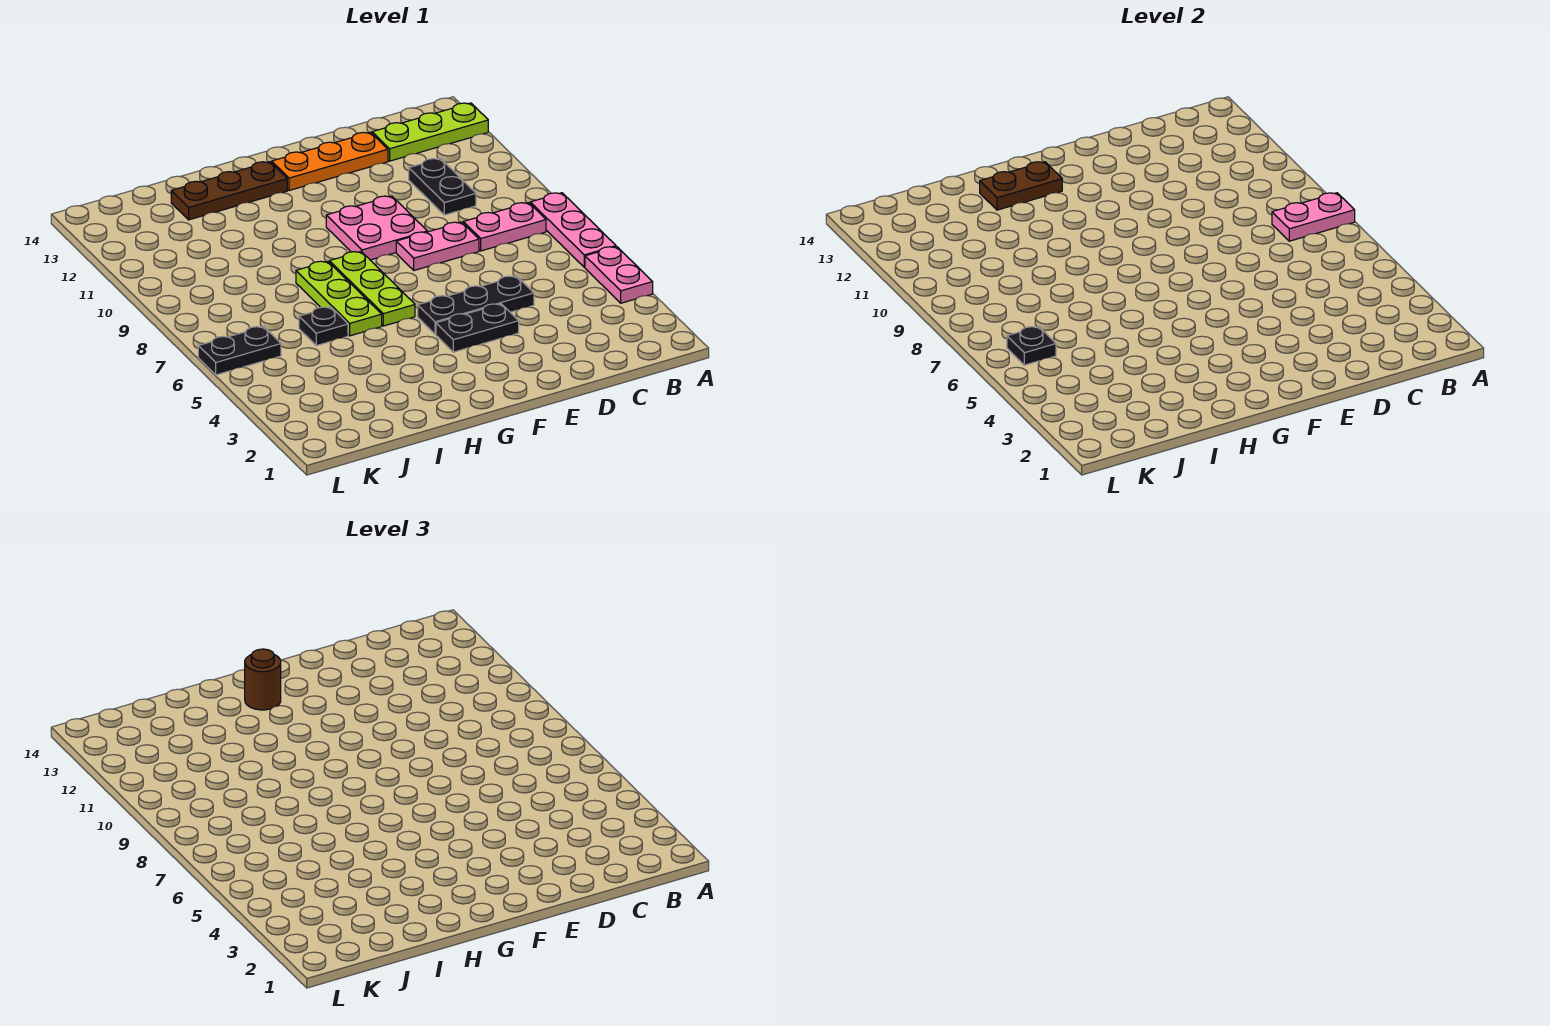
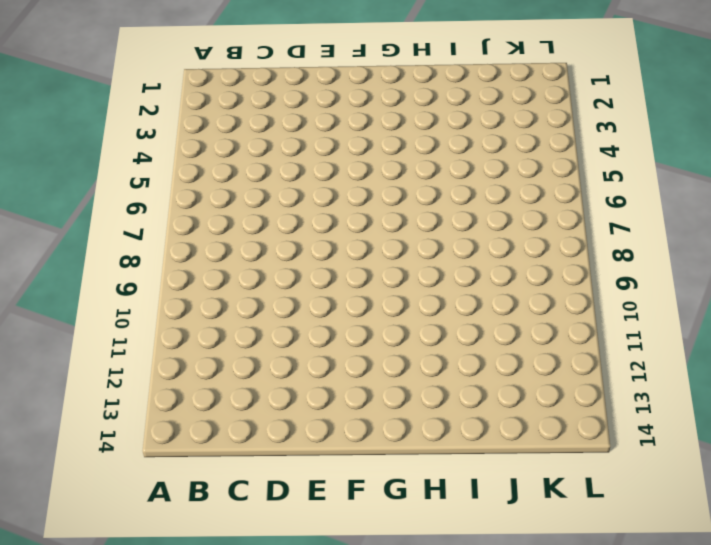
none -> pink 1x2 plate [585,247,653,303]
none -> pink 1x3 plate [530,193,616,267]
none -> lime 1x3 plate [372,103,488,161]

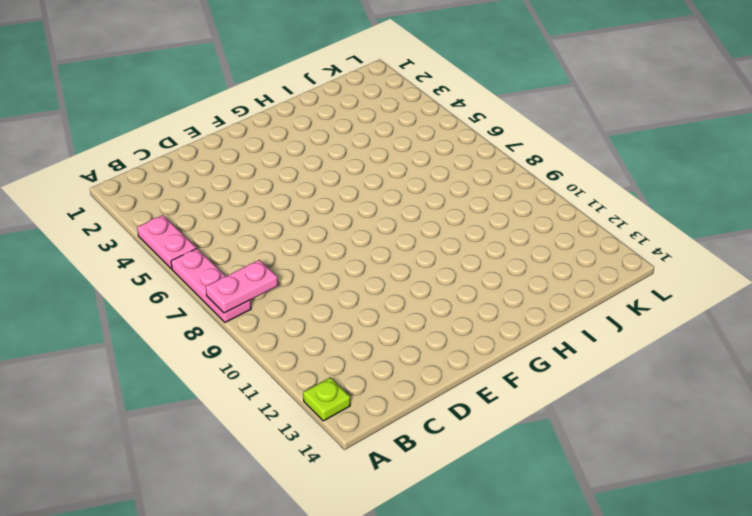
lime 1x1 plate [303,378,350,421] -> lime 1x3 plate [372,103,488,161]
none -> pink 1x2 plate [463,203,546,251]
none -> black 1x2 plate [409,158,476,215]
none -> black 1x3 plate [418,276,534,334]

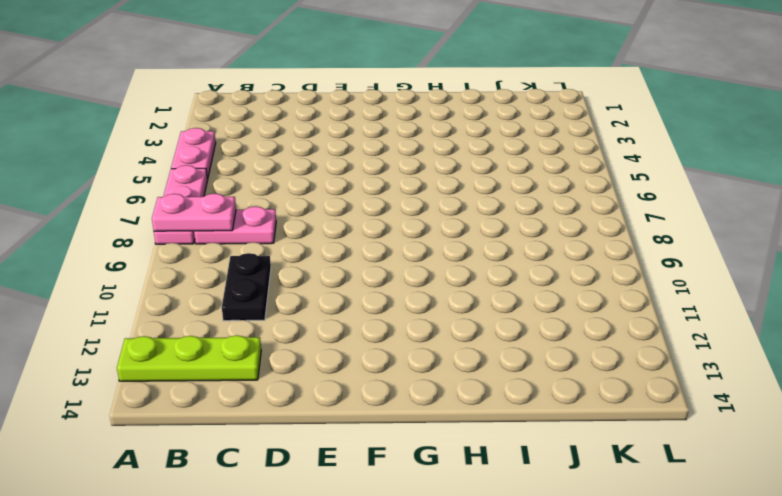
none -> black 1x3 plate [418,276,534,334]
none -> pink 1x2 plate [396,222,479,270]
none -> orange 1x3 plate [272,132,388,191]

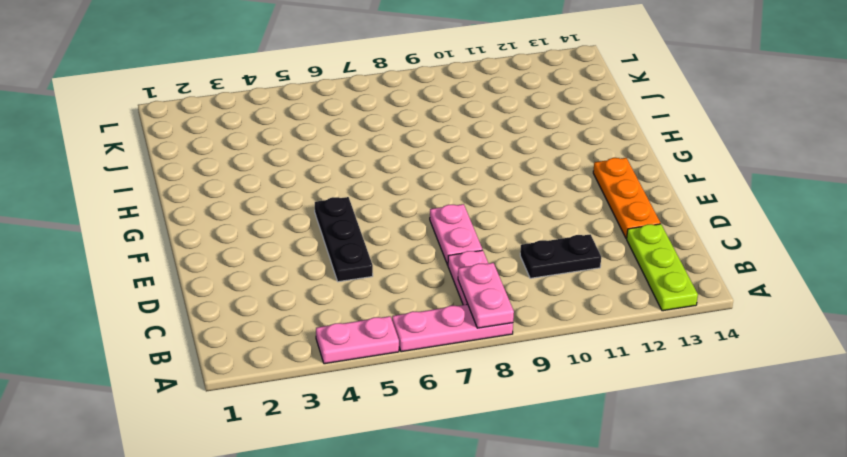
none -> black 1x2 plate [436,304,519,352]
none -> pink 2x2 plate [326,196,427,260]
none -> lime 1x3 plate [329,252,415,326]

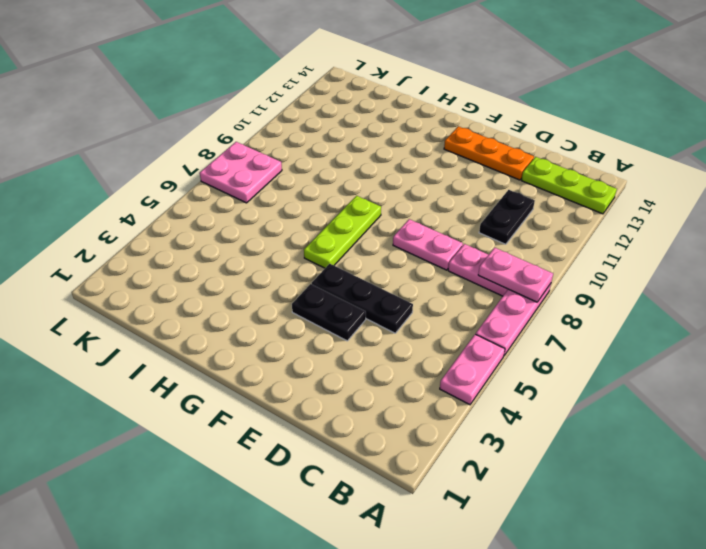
pink 2x2 plate [200,142,282,203] -> pink 2x2 plate moved to [326,196,427,260]
none -> brown 1x3 plate [171,162,287,220]
none -> lime 1x3 plate [296,261,382,336]
none -> black 1x1 plate [299,307,348,346]

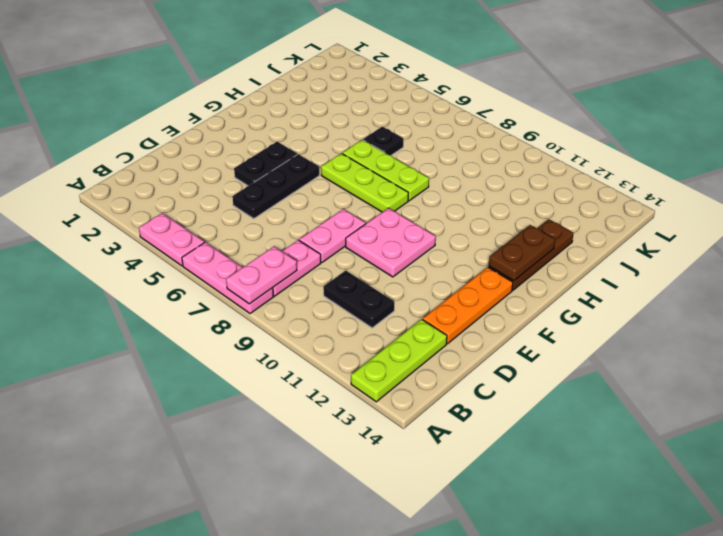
none -> black 1x2 plate [198,327,281,375]
none -> black 1x1 plate [1007,327,1056,365]
none -> brown 1x1 round brick [245,649,281,710]

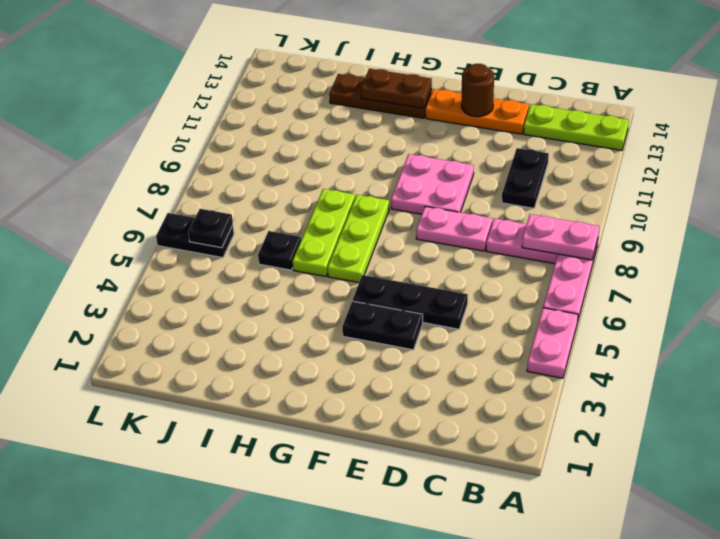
brown 1x1 round brick [461,64,494,117] -> brown 1x1 round brick moved to [245,649,281,710]

